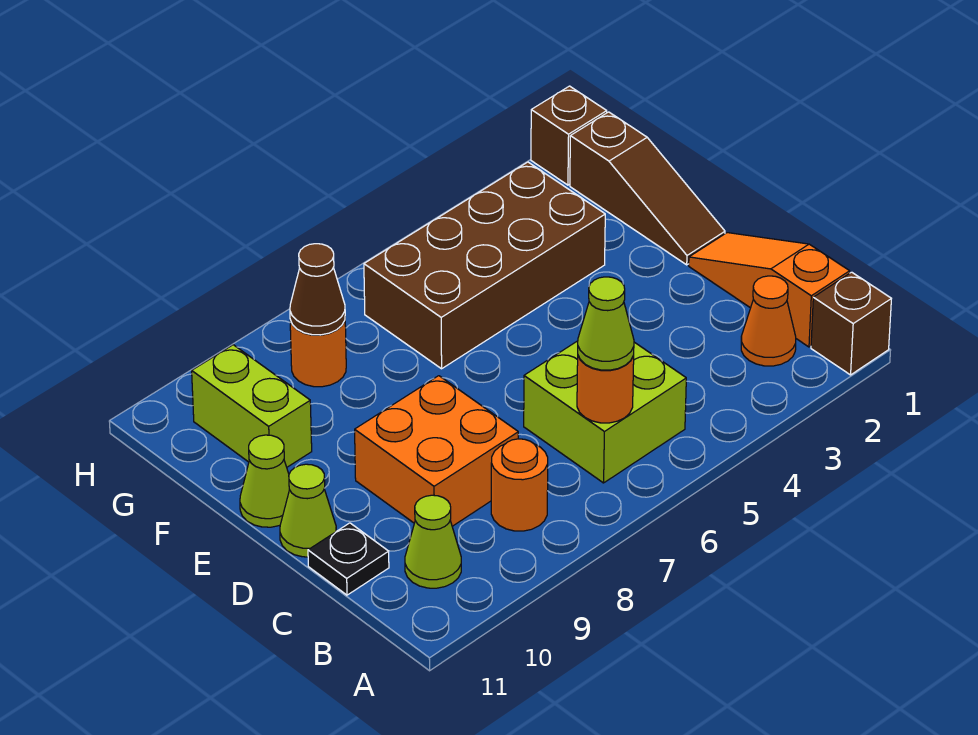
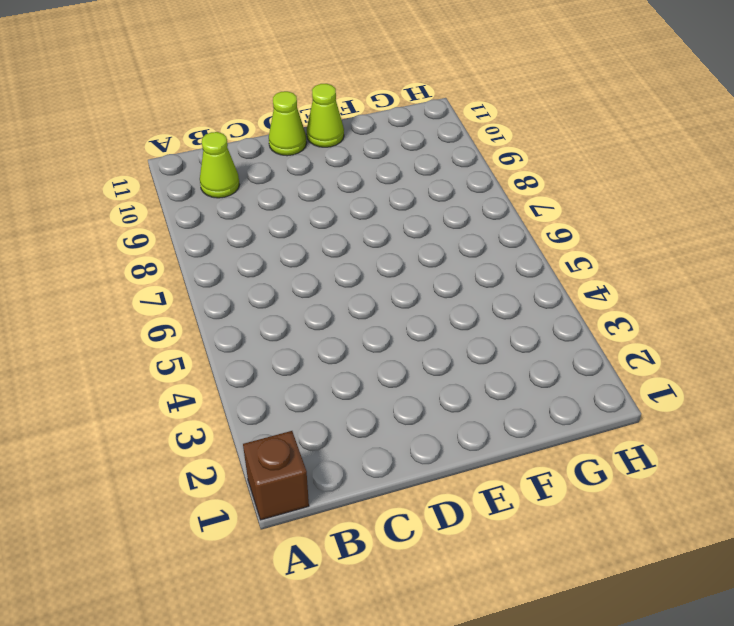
none -> orange 1x3 slope [689,233,850,347]
none -> orange 1x1 cone [741,276,796,366]
none -> lime 2x2 brick [524,341,686,483]

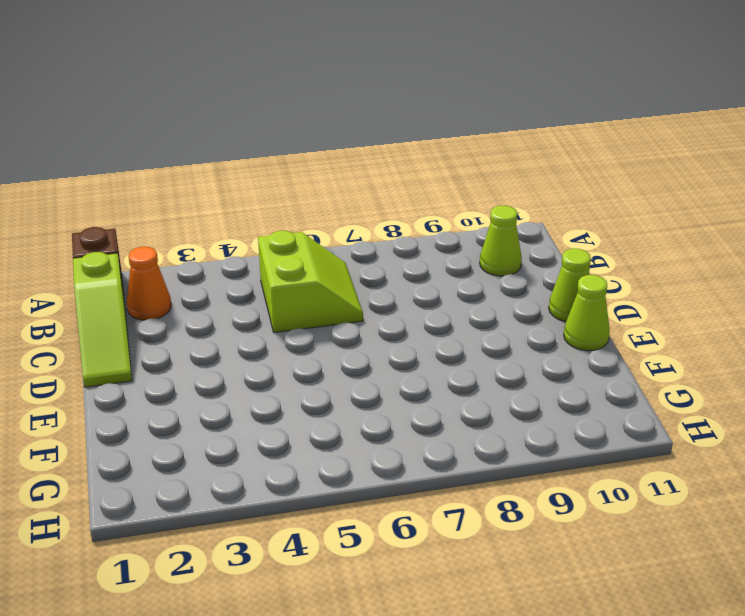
lime 1x3 slope [73,252,132,387] -> orange 1x3 slope [689,233,850,347]
lime 2x2 slope [258,231,363,333] -> lime 2x2 brick [524,341,686,483]
none -> orange 1x1 round brick [491,439,548,531]
none -> orange 2x2 brick [355,376,518,526]
none -> black 1x1 plate [308,523,389,595]

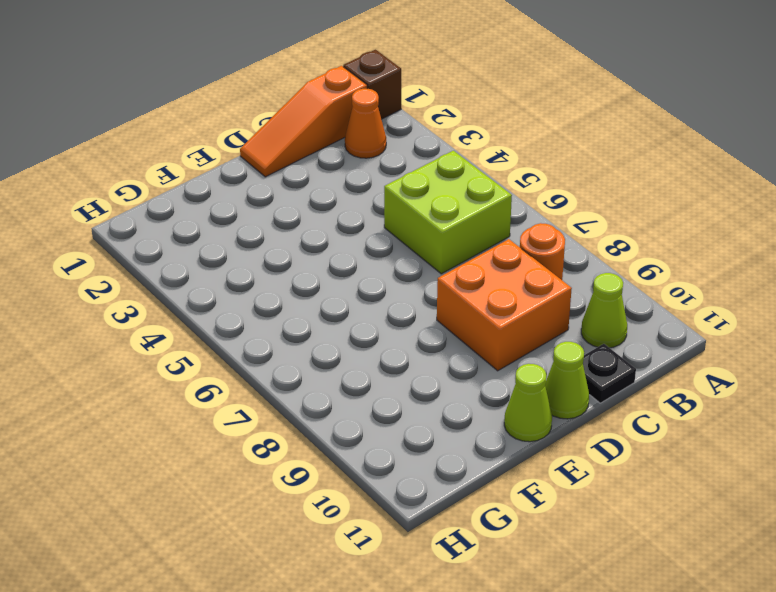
none -> brown 1x3 slope [570,112,725,265]
none -> brown 2x4 brick [364,162,605,369]
none -> lime 1x2 brick [192,345,312,467]

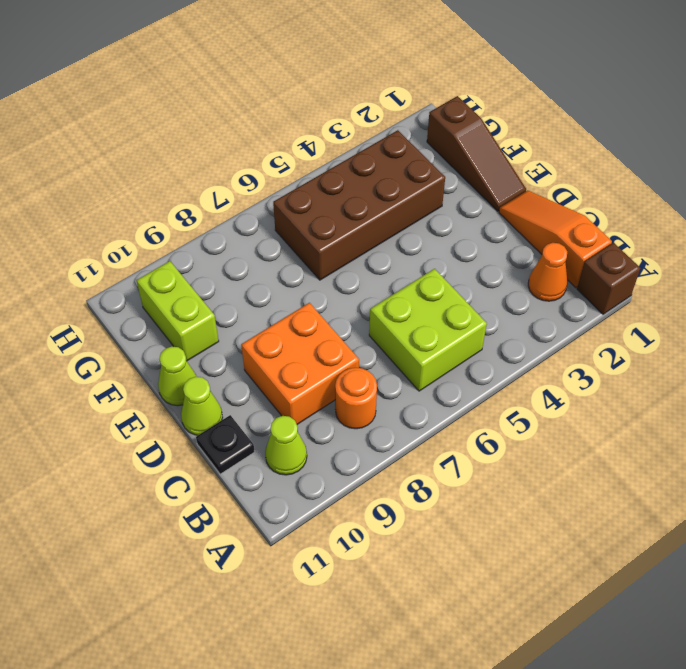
none -> orange 1x1 round brick [290,321,346,387]
none -> brown 1x1 brick [531,86,607,185]
none -> orange 1x1 round brick [577,355,634,423]

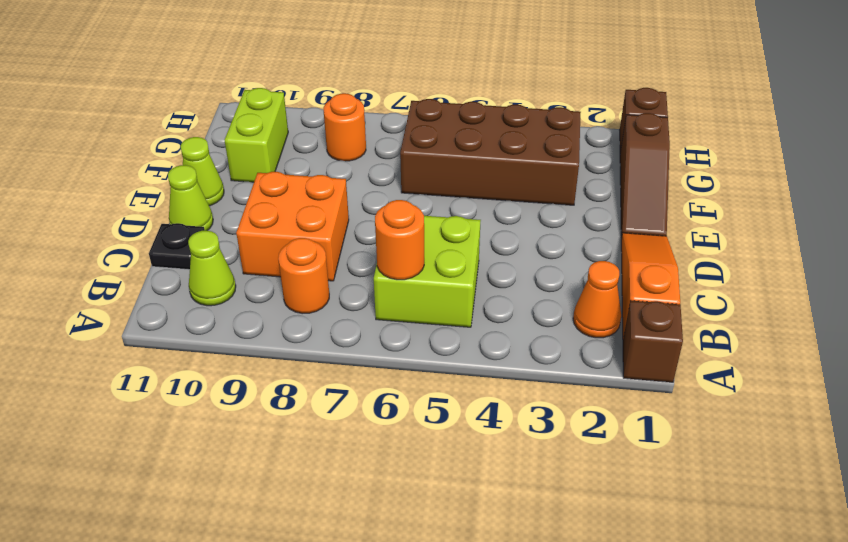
none -> brown 1x1 cone [290,244,345,335]
none -> lime 1x1 cone [578,277,634,370]

